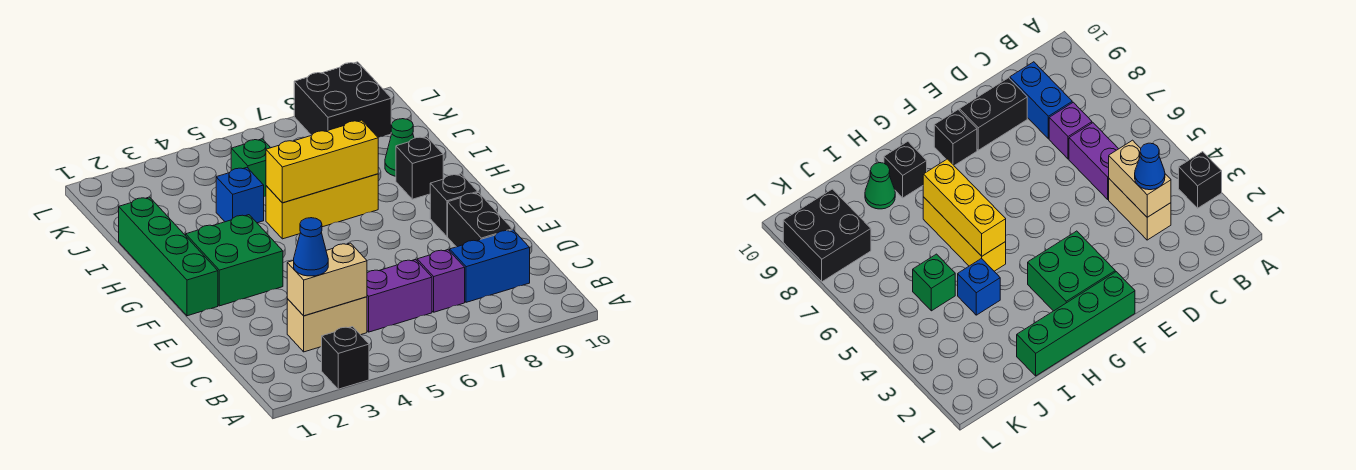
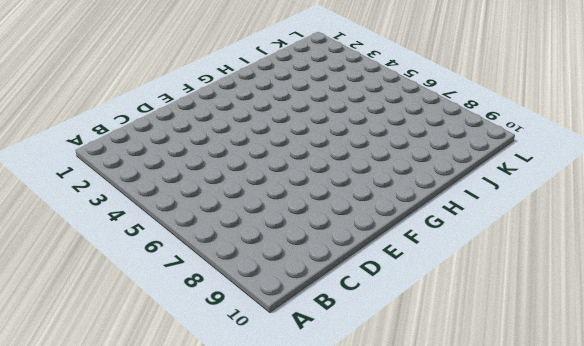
none -> black 1x1 brick [322,327,369,389]
none -> tan 1x2 brick [287,297,367,352]
none -> purple 1x2 brick [367,259,432,332]

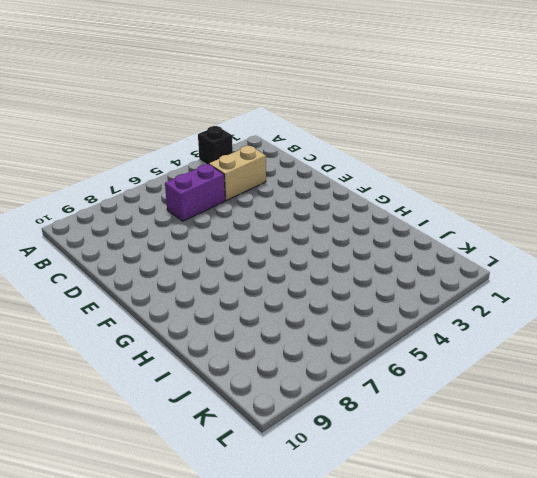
none -> purple 1x1 brick [417,250,465,312]
none -> blue 1x2 brick [450,230,530,302]
none -> black 1x2 brick [448,192,512,247]

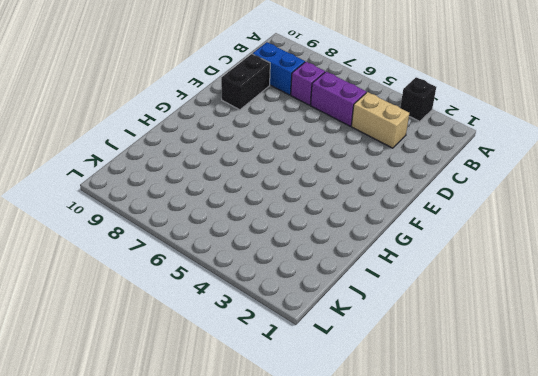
none -> green 1x4 brick [119,197,218,316]
none -> green 2x2 brick [186,215,283,306]
none -> black 1x1 brick [430,174,478,237]

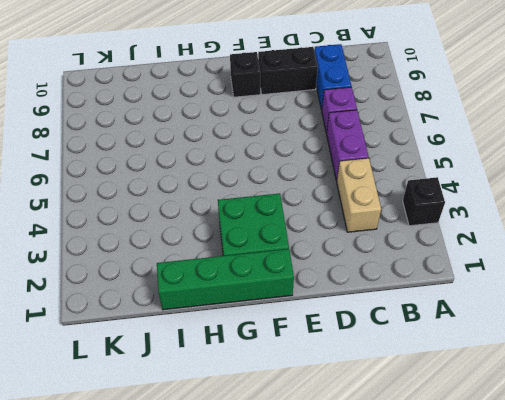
none -> yellow 1x3 brick [266,174,378,239]
none -> black 1x1 brick [396,136,443,199]
none -> blue 1x1 brick [216,168,264,223]

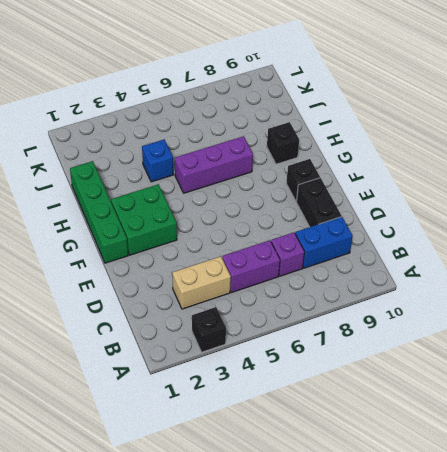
purple 1x3 brick [175,136,253,193] -> yellow 1x3 brick [266,174,378,239]
none -> green 1x1 cone [385,119,414,176]
none -> green 1x1 brick [231,139,270,197]
none -> black 2x2 brick [294,62,391,138]

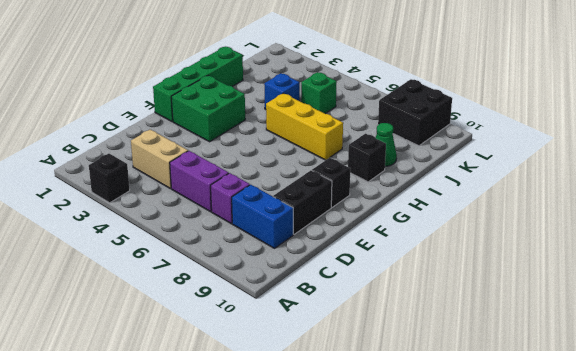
none -> tan 1x2 brick [287,243,367,316]
none -> yellow 1x3 brick [266,120,378,203]
none -> blue 1x1 cone [294,218,328,276]

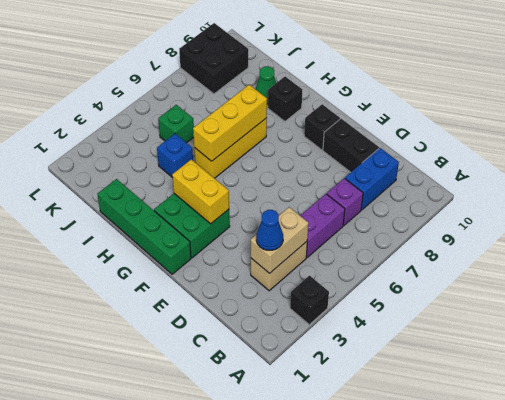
yellow 1x2 brick [172,160,229,224] -> none

